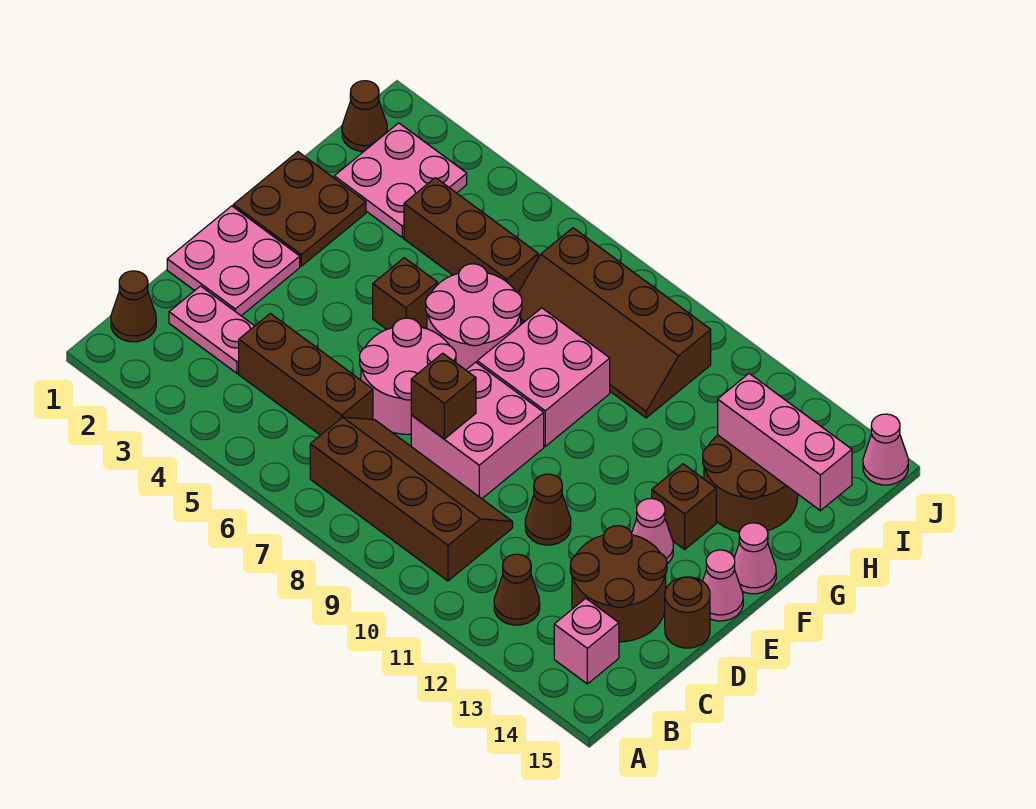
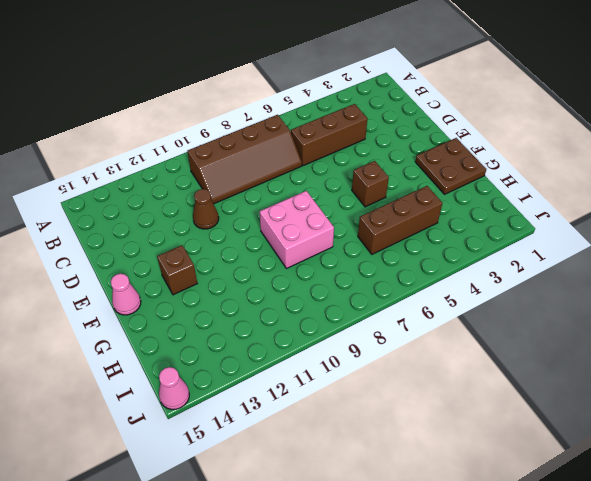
none -> brown 1x1 cone [111,271,156,342]
none -> brown 1x1 cone [494,554,540,625]
none -> pink 1x1 brick [554,598,619,684]

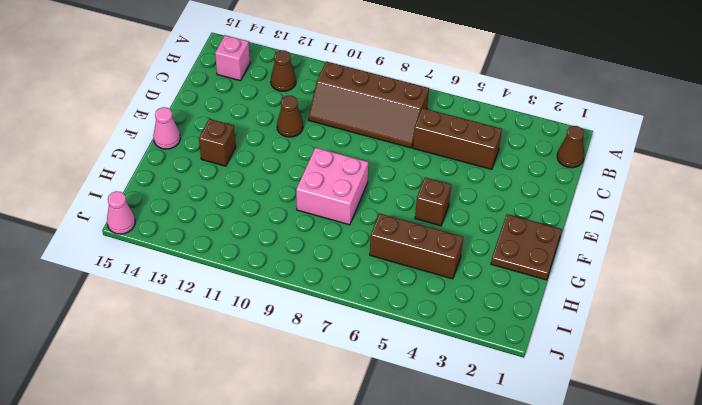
none -> pink 1x2 plate [169,286,254,373]
none -> brown 2x2 round brick [570,526,667,642]
none -> pink 2x2 plate [167,206,300,316]

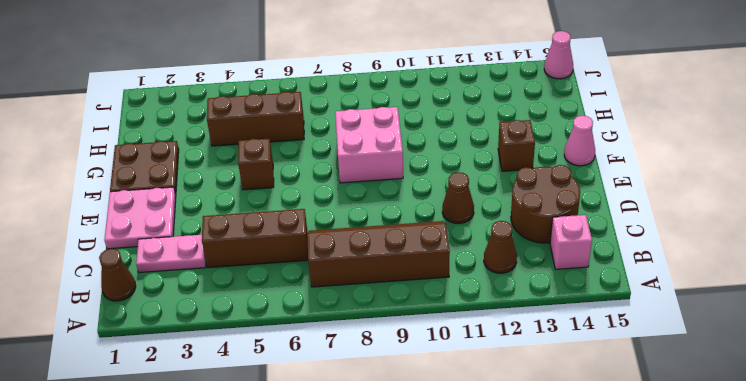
none -> pink 2x2 round brick [360,318,456,434]
none -> pink 2x2 brick [411,362,544,499]
none -> brown 1x1 round brick [665,577,710,648]

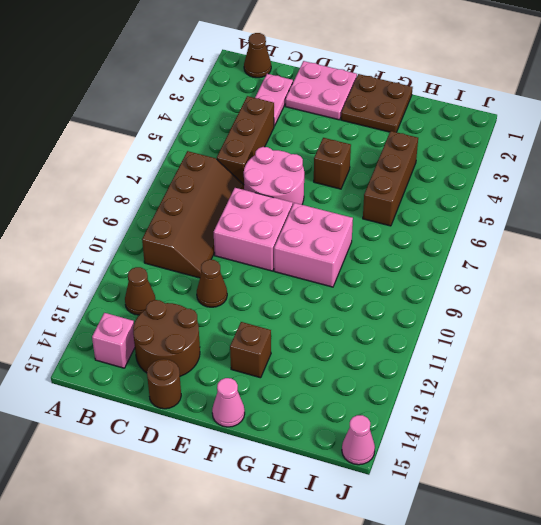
none -> pink 1x1 cone [631,498,673,564]
none -> pink 1x1 cone [703,550,743,621]
none -> pink 2x2 round brick [426,264,522,370]

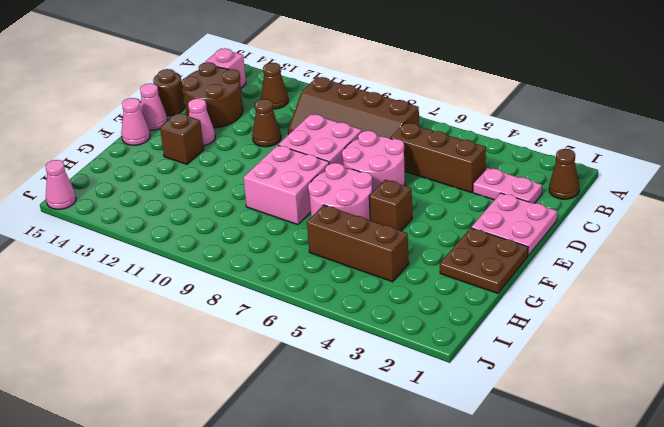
none -> brown 2x2 round brick [703,435,798,532]
none -> pink 2x2 plate [334,123,467,237]
none -> brown 2x4 slope [519,228,711,418]

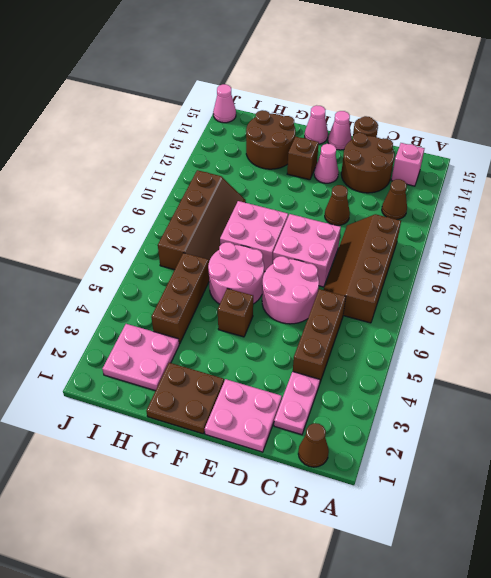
none -> brown 1x1 cone [342,81,387,152]
none -> brown 1x1 brick [411,353,476,439]
none -> pink 1x3 brick [718,374,852,511]

